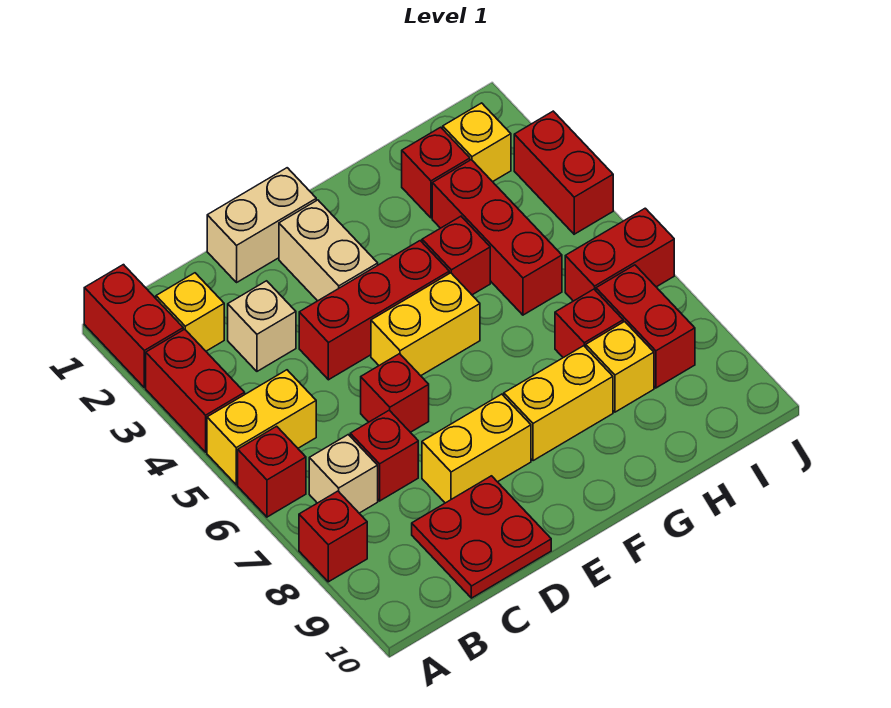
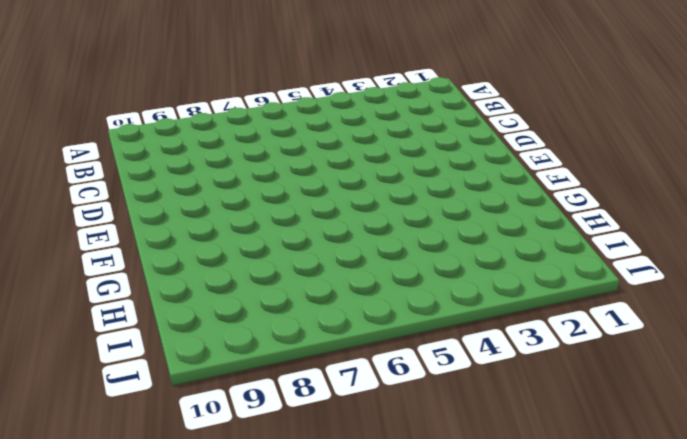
none -> red 1x2 brick [84,265,183,388]
none -> red 1x2 brick [146,329,245,452]
none -> yellow 1x2 brick [207,370,316,485]

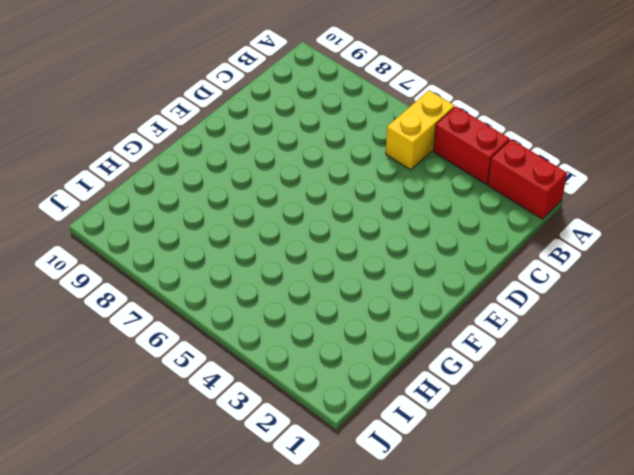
none -> red 1x1 brick [238,426,306,517]
none -> red 1x1 brick [299,491,367,582]
none -> yellow 1x1 brick [156,273,224,351]

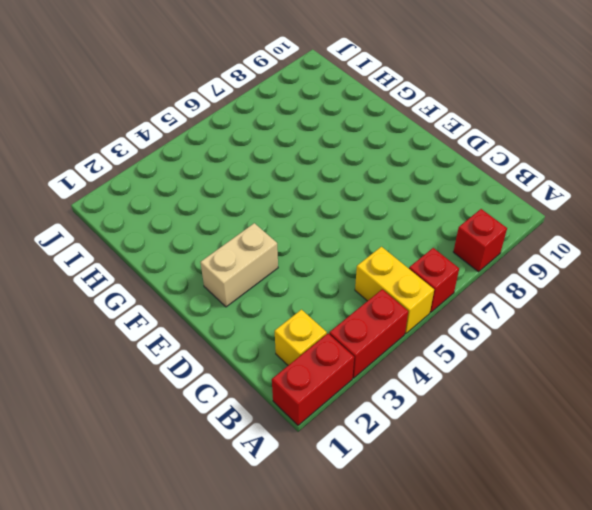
none -> tan 1x1 brick [309,435,378,513]
none -> tan 1x1 brick [228,281,296,371]
none -> red 1x1 brick [350,410,418,501]

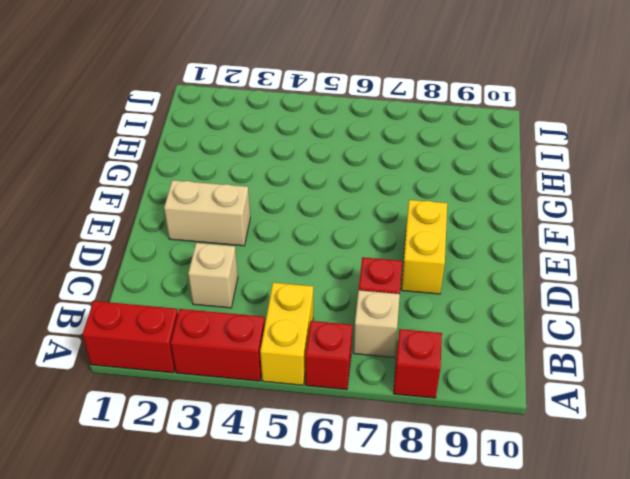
none -> yellow 1x1 brick [156,273,224,351]
none -> red 2x2 plate [412,476,551,598]
none -> tan 1x2 brick [207,168,316,282]

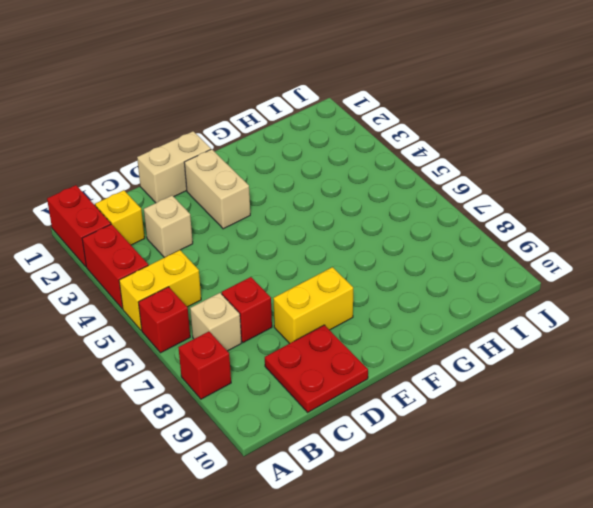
none -> red 1x3 brick [299,241,449,380]
none -> red 1x1 brick [361,354,429,432]
none -> yellow 1x2 brick [371,273,480,376]

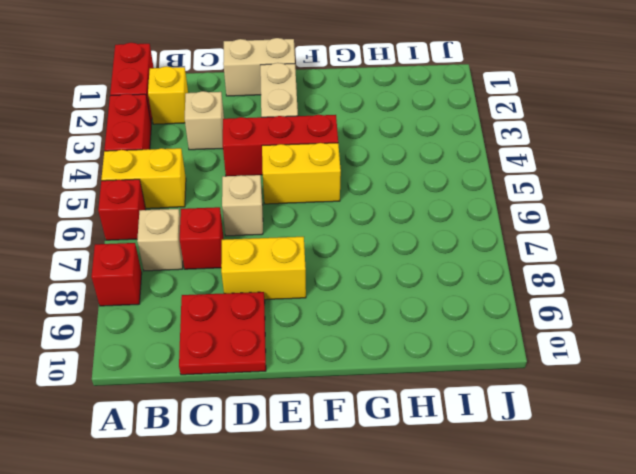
tan 1x1 brick [222,175,263,236] -> red 1x1 brick [361,354,429,432]
none -> yellow 1x2 brick [504,346,613,461]
none -> red 1x1 brick [422,216,490,295]
none -> red 1x1 brick [402,127,470,218]

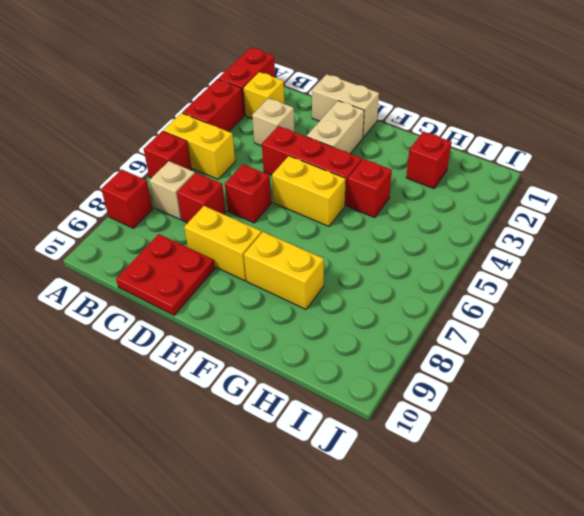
none -> red 1x3 brick [432,160,562,315]
none -> red 1x1 brick [555,289,623,358]
none -> yellow 1x1 brick [586,321,654,412]

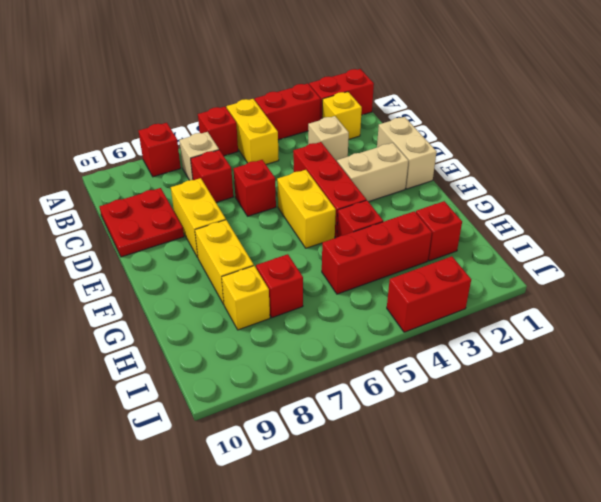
none -> yellow 1x1 brick [443,103,511,182]
none -> red 1x2 brick [565,208,674,301]
none -> red 1x2 brick [596,265,695,388]

